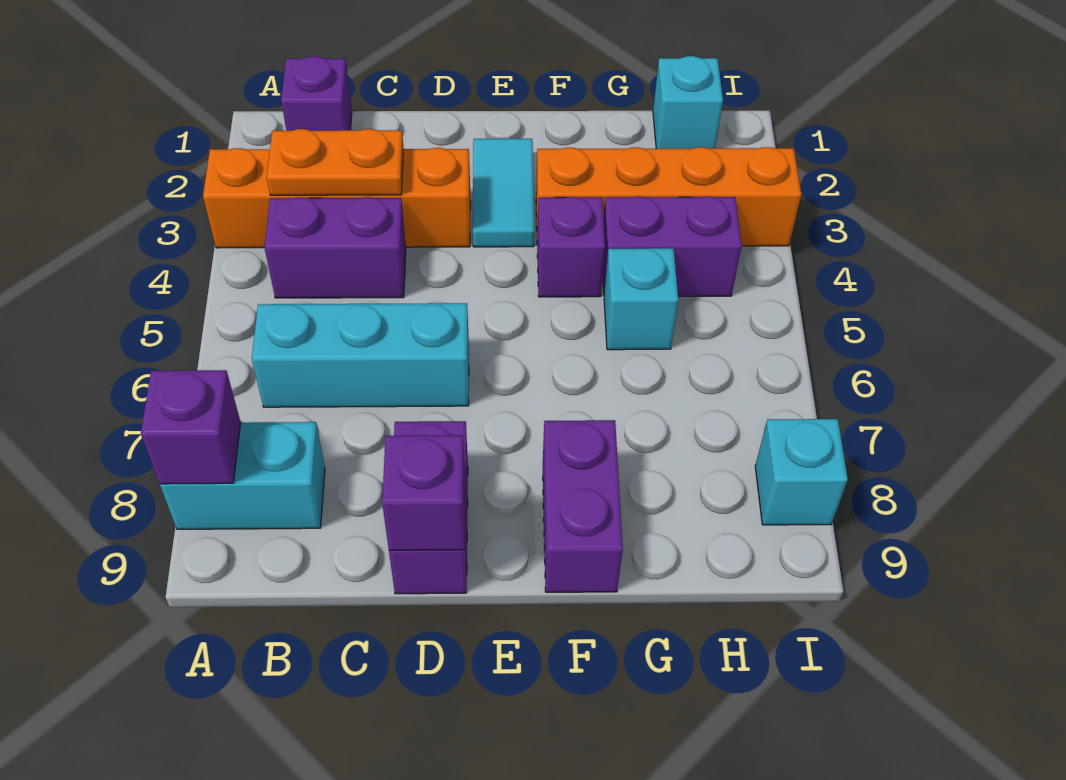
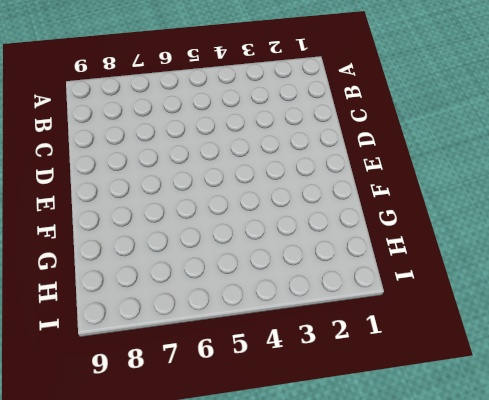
none -> orange 1x4 brick [203,148,471,248]
none -> cyan 1x2 brick [160,422,325,529]
none -> purple 1x1 brick [281,56,352,131]

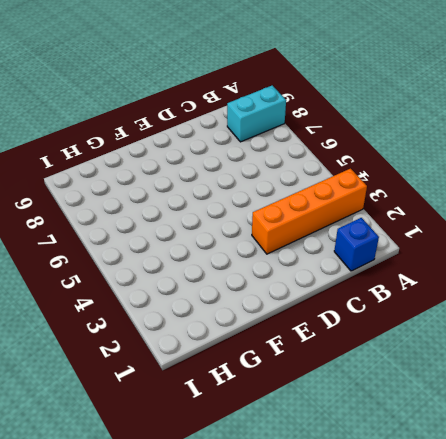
blue 1x1 brick [334,218,379,271] -> purple 1x1 brick [281,56,352,131]
none -> purple 1x2 brick [264,197,406,298]
none -> cyan 1x3 brick [252,303,469,407]
none -> purple 1x2 brick [389,421,468,594]

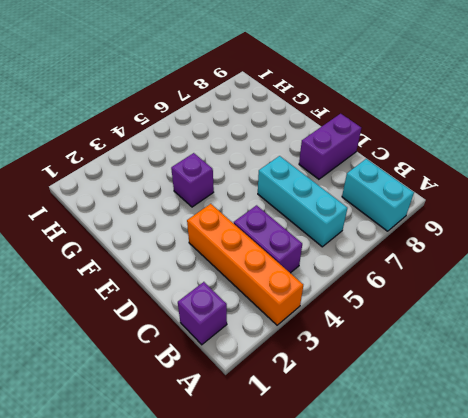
none -> cyan 1x2 tile [473,139,535,247]
none -> orange 1x4 brick [536,147,801,246]
none -> purple 1x2 brick [543,420,623,592]

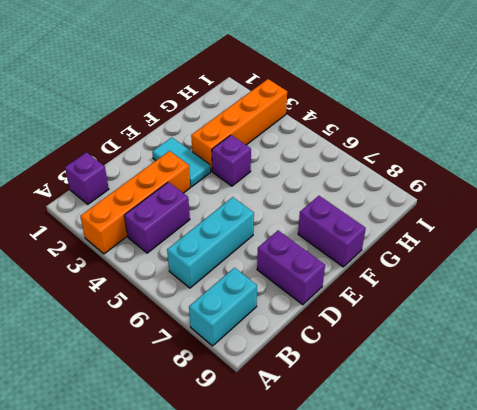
none -> purple 1x2 brick [603,196,742,296]
none -> cyan 1x1 brick [604,248,678,350]
none -> cyan 1x1 brick [653,56,723,149]

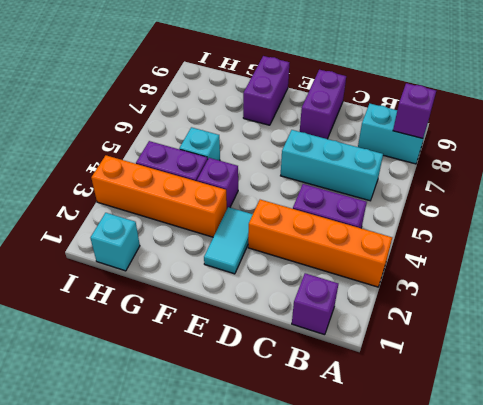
none -> cyan 1x1 brick [755,419,848,525]
none -> orange 1x2 plate [267,129,404,195]
none -> purple 1x1 brick [382,435,465,550]

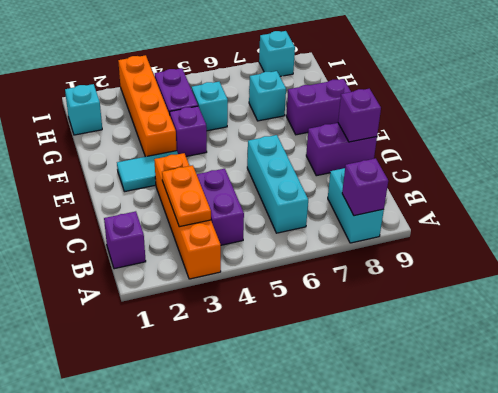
cyan 1x1 brick [249,71,286,121] -> none

